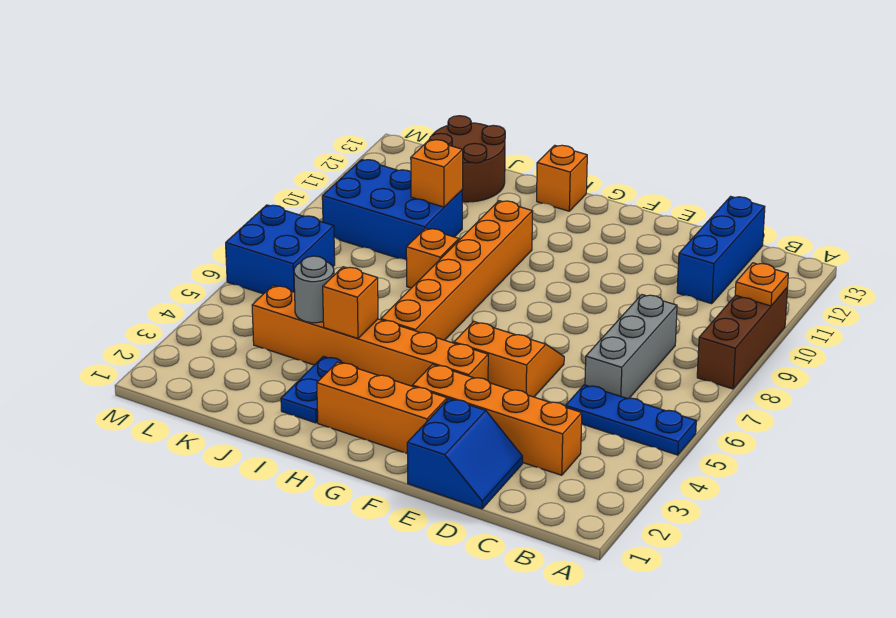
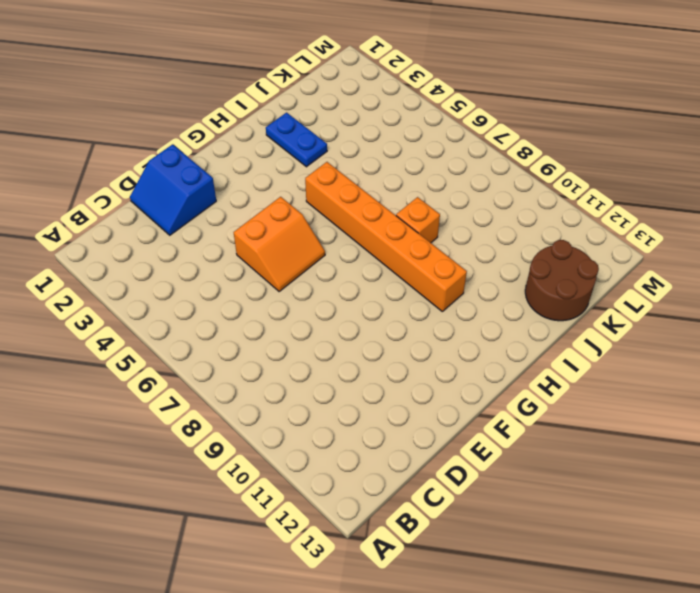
none -> blue 1x3 plate [566,385,696,455]
none -> brown 1x3 brick [697,287,788,389]
none -> orange 1x4 brick [412,365,582,475]

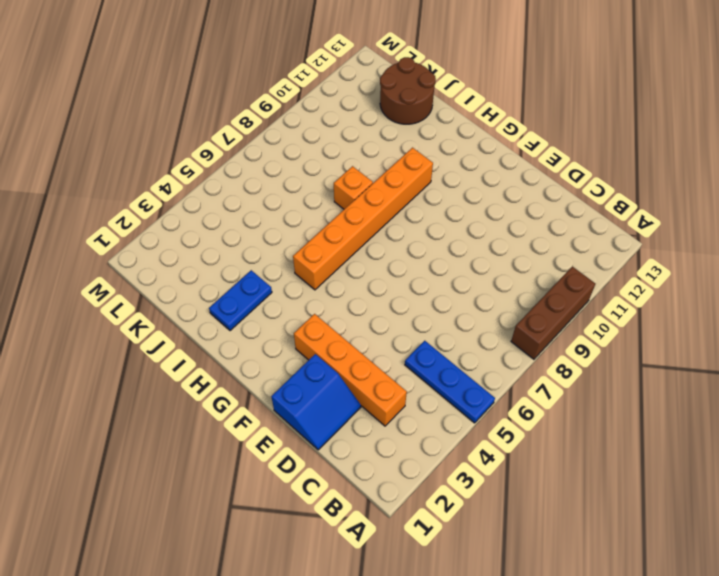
none -> grey 1x3 brick [585,295,677,399]
none -> blue 1x3 brick [677,196,765,304]
none -> orange 2x2 slope [454,322,564,397]

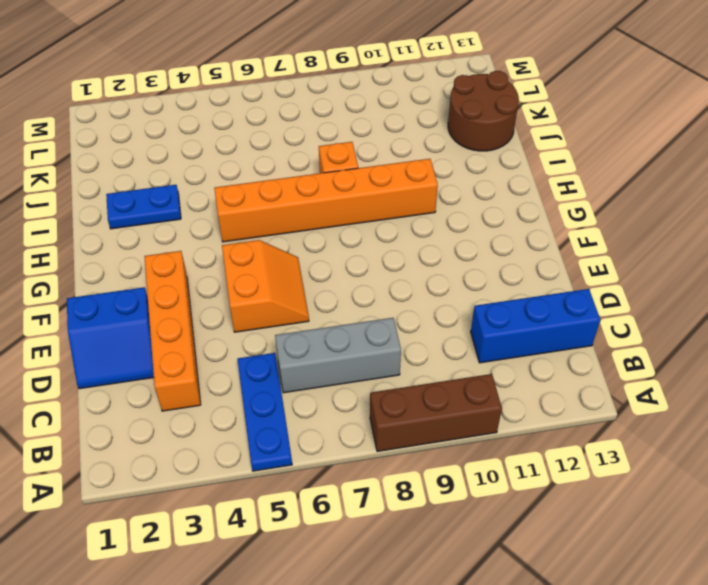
none -> orange 1x3 brick [317,362,447,454]
none -> orange 1x6 brick [252,286,488,386]
none -> orange 1x1 brick [537,145,587,211]

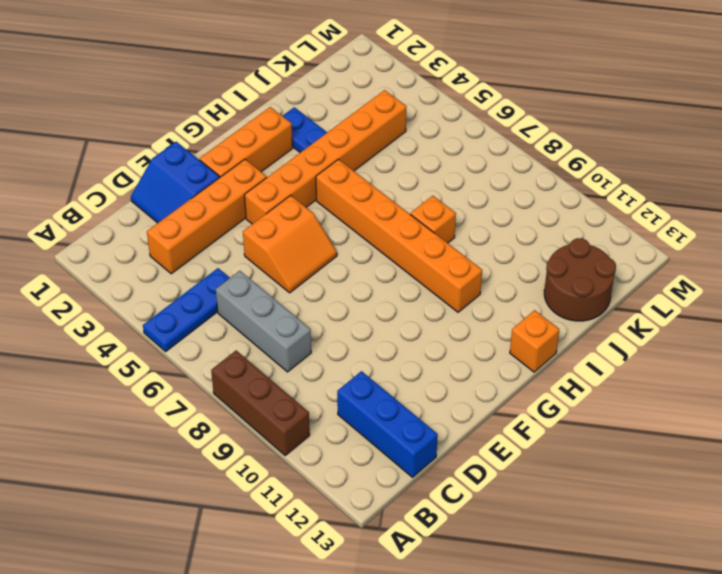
none -> blue 2x3 brick [322,160,462,261]
none -> blue 2x2 brick [226,205,335,294]
none -> orange 1x1 plate [735,263,788,306]

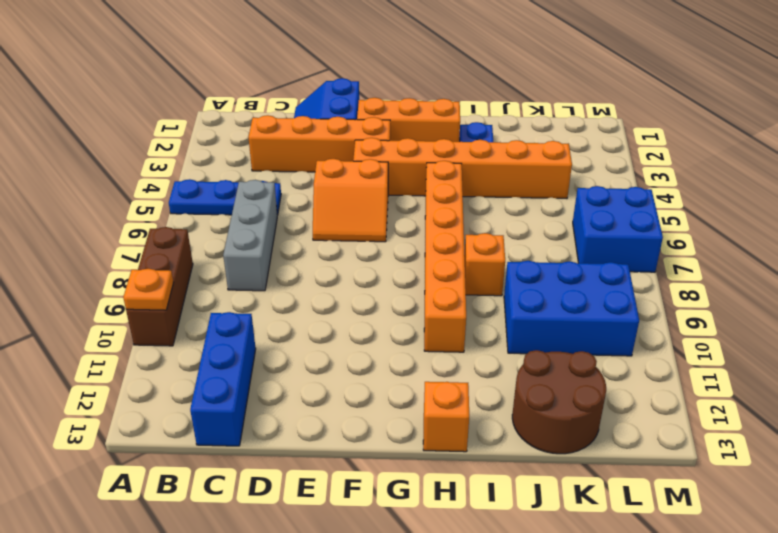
none -> orange 1x1 brick [323,267,378,338]
none -> grey 1x1 round brick [294,256,334,323]
none -> orange 1x1 brick [411,140,463,207]

